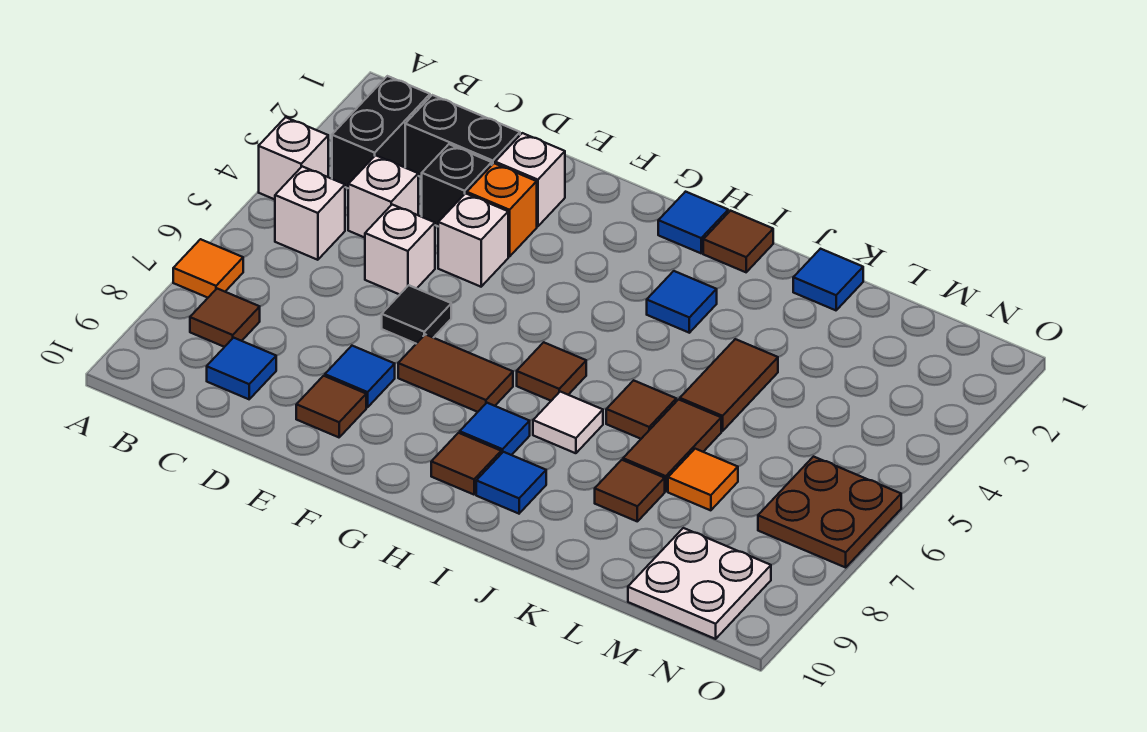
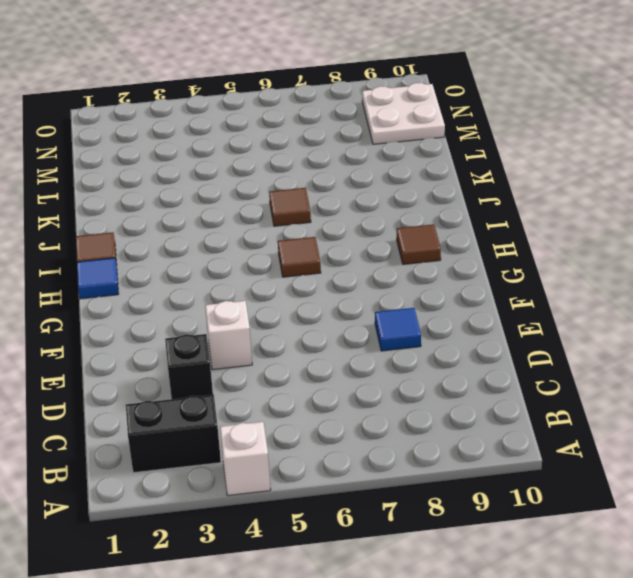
none -> orange 1x1 tile [173,239,243,298]
none -> white 1x1 brick [275,166,345,260]
none -> brown 1x1 tile [190,289,260,347]
none -> black 1x2 brick [405,95,520,177]

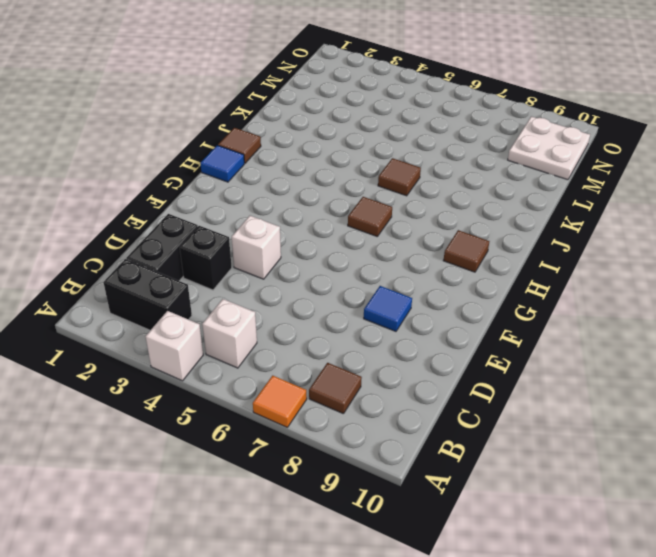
none -> white 1x1 brick [348,155,418,238]
none -> blue 1x1 tile [207,338,276,399]
none -> white 1x1 brick [365,205,435,295]
none -> white 1x1 brick [495,133,565,226]

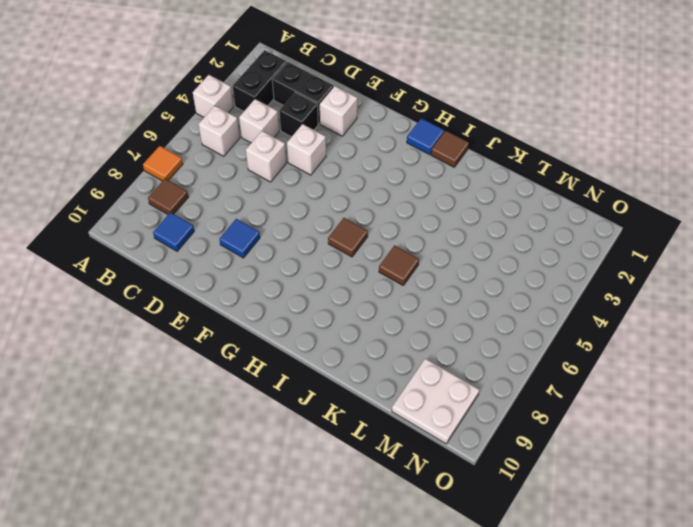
none -> orange 1x1 brick [467,163,537,257]
none -> black 1x1 tile [382,285,451,344]
none -> brown 1x1 tile [296,376,366,437]
none -> brown 1x2 tile [398,334,513,412]

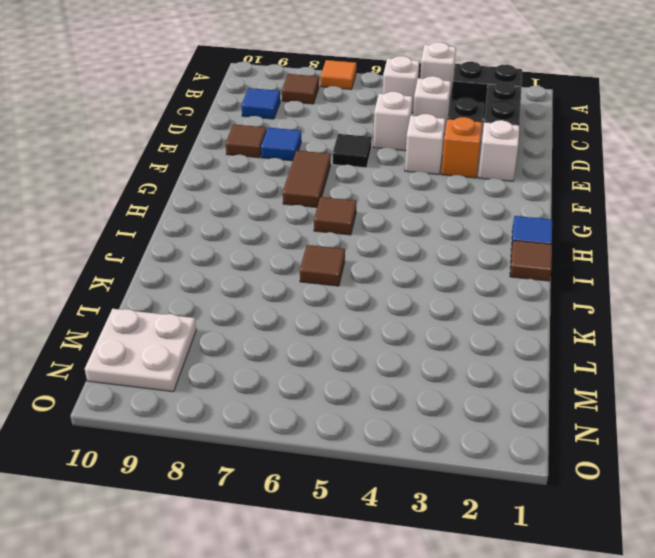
none -> blue 1x1 tile [460,403,530,455]
none -> brown 1x1 tile [431,433,501,495]
none -> blue 1x1 tile [647,271,717,333]
none -> white 1x1 tile [533,392,603,453]

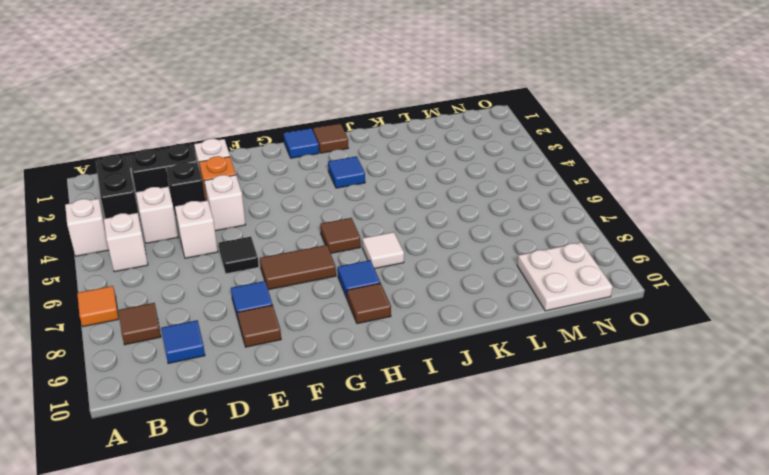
none -> blue 1x1 tile [476,452,546,514]
none -> brown 1x1 tile [606,380,676,439]
none -> blue 1x1 tile [793,249,863,310]
none -> brown 1x2 tile [680,339,778,431]

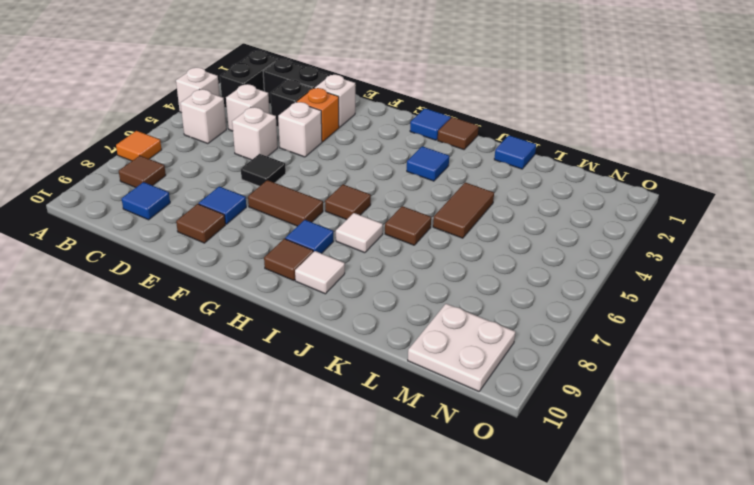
white 1x1 tile [295,251,345,294] -> blue 1x1 tile [476,452,546,514]
none -> brown 1x2 tile [623,399,721,491]
none -> brown 1x1 tile [595,460,665,521]
none -> orange 1x1 tile [668,449,738,510]
none -> brown 2x2 plate [758,457,901,567]

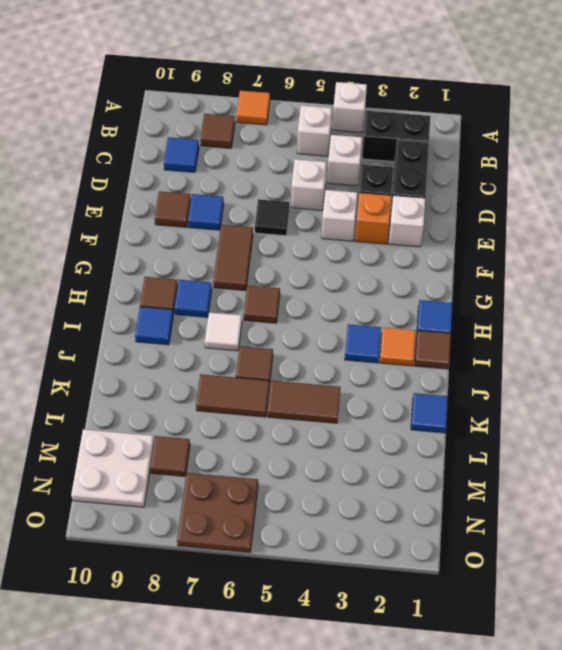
orange 1x1 tile [380,327,416,366] -> orange 1x1 tile moved to [668,449,738,510]
brown 1x1 tile [150,436,190,476] -> brown 1x1 tile moved to [595,460,665,521]

